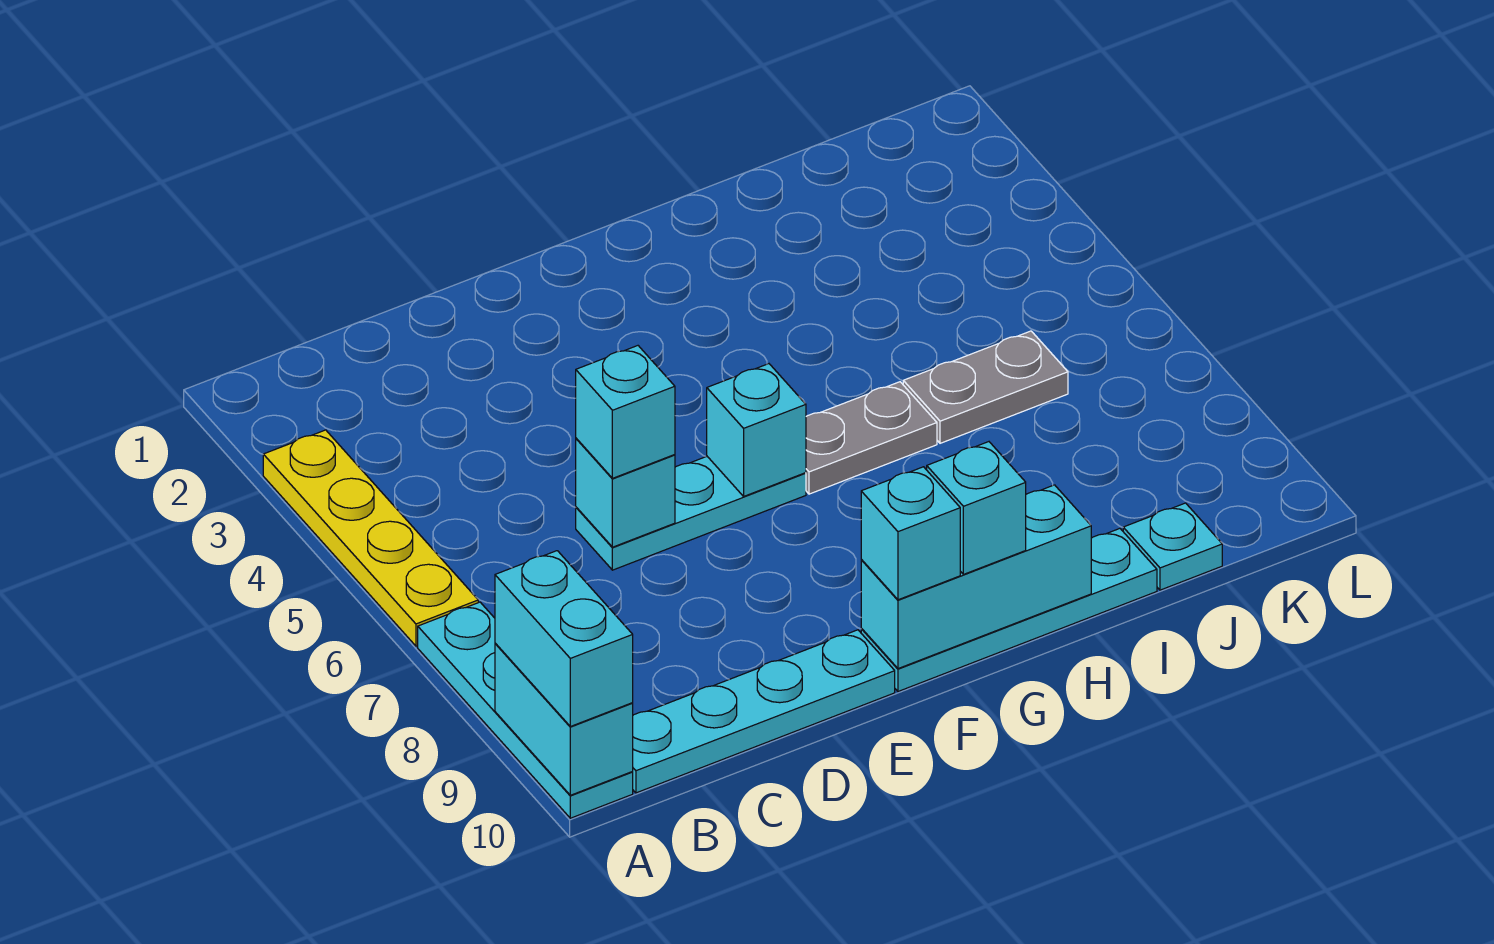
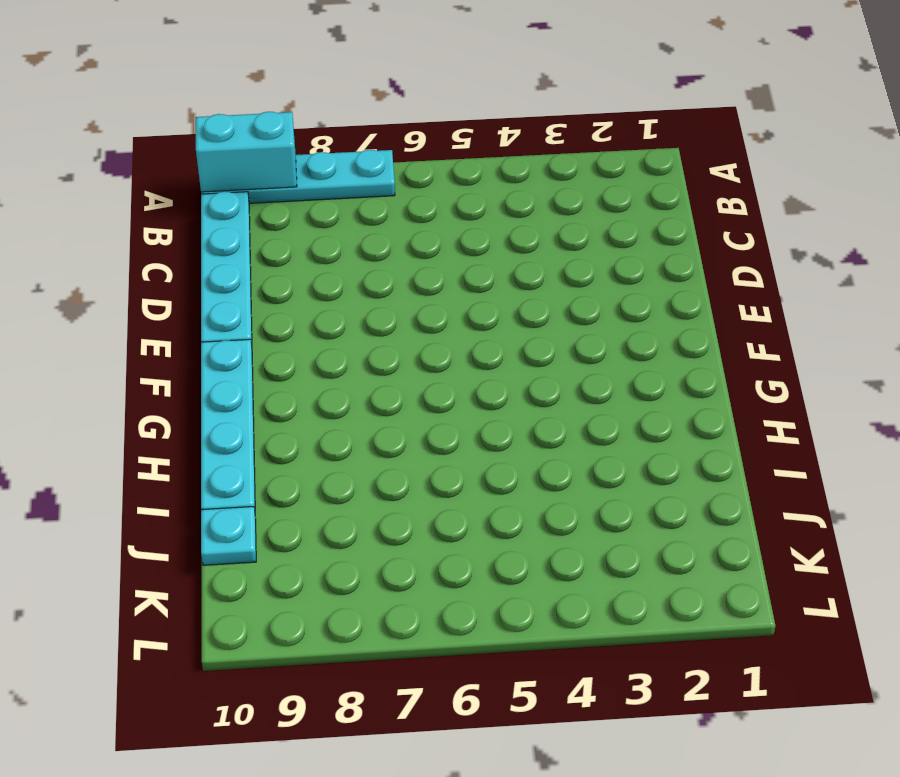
none -> yellow 1x4 plate [263,430,478,646]
none -> cyan 1x3 plate [576,457,806,570]
none -> grey 1x2 plate [806,382,937,494]

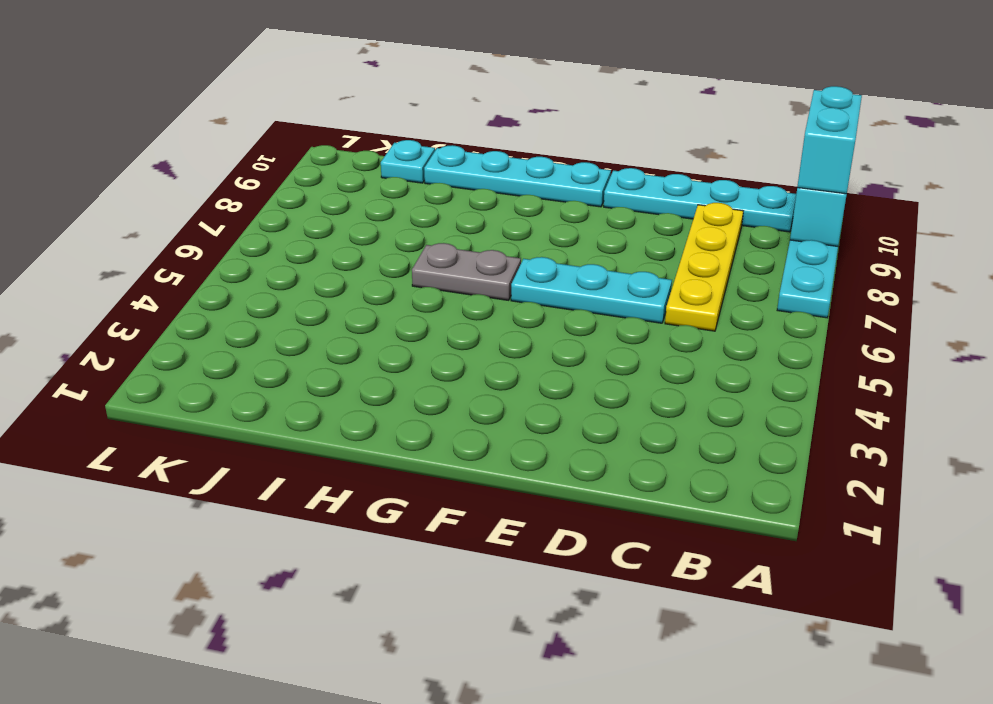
yellow 1x4 plate [665,203,743,331] -> yellow 1x4 plate moved to [263,430,478,646]
none -> grey 1x2 plate [903,331,1068,443]
none -> cyan 1x1 brick [576,438,675,547]
none -> cyan 1x1 brick [707,364,806,496]

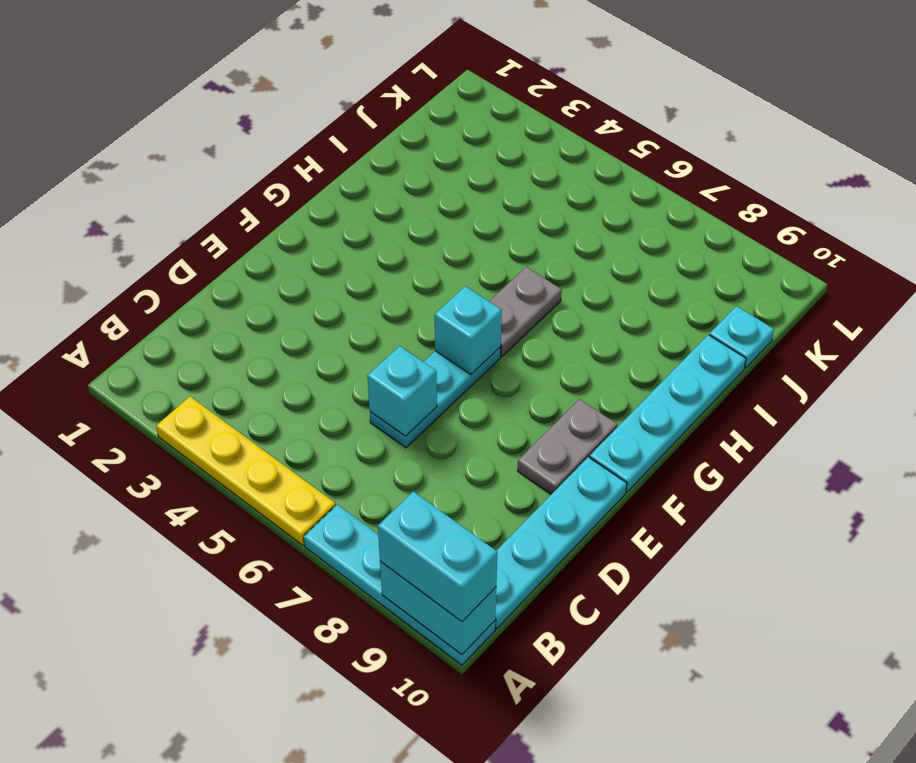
grey 1x2 plate [517,399,617,494] -> grey 1x2 plate moved to [903,331,1068,443]
none -> cyan 1x3 brick [861,485,1091,669]
none -> cyan 1x1 brick [576,346,675,478]
none -> cyan 1x1 brick [861,467,960,600]

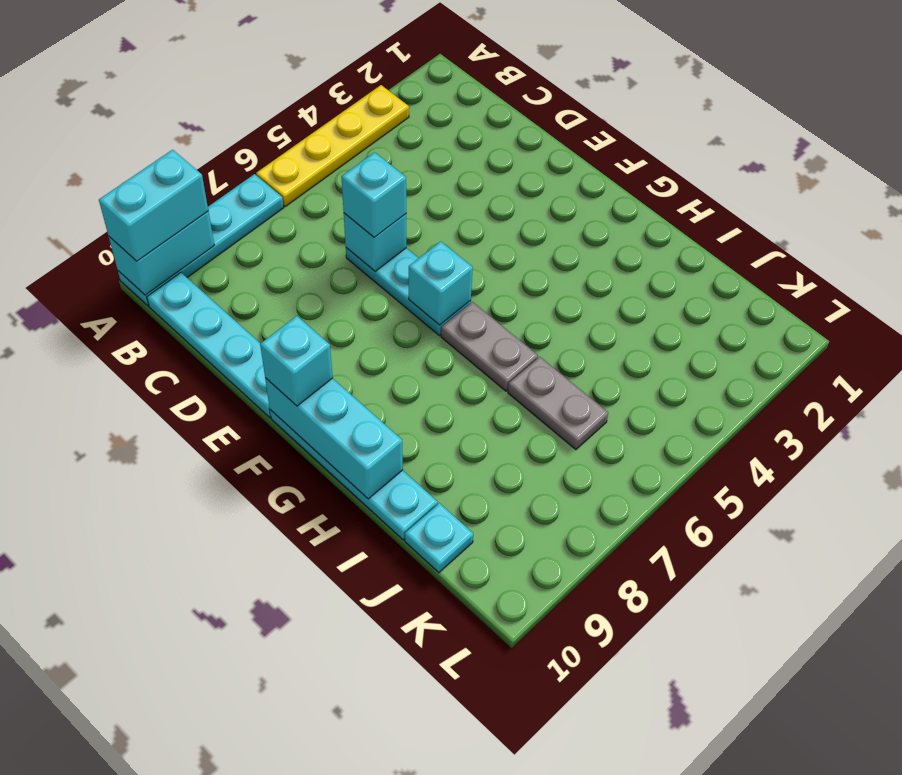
none -> cyan 1x1 brick [927,442,1026,574]

